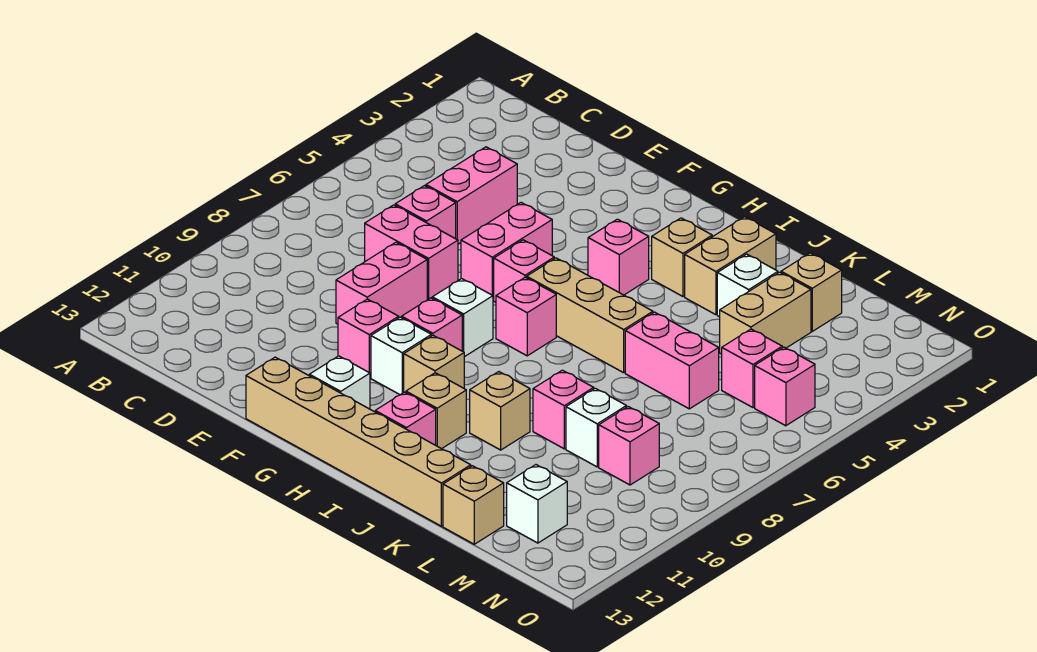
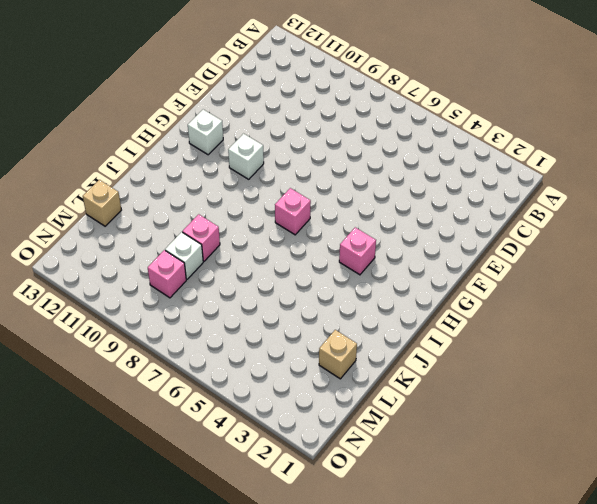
none -> pink 1x2 brick [426,147,517,244]
none -> pink 1x1 brick [395,186,456,239]
none -> pink 1x2 brick [365,205,458,300]
none -> pink 1x2 brick [336,243,427,324]

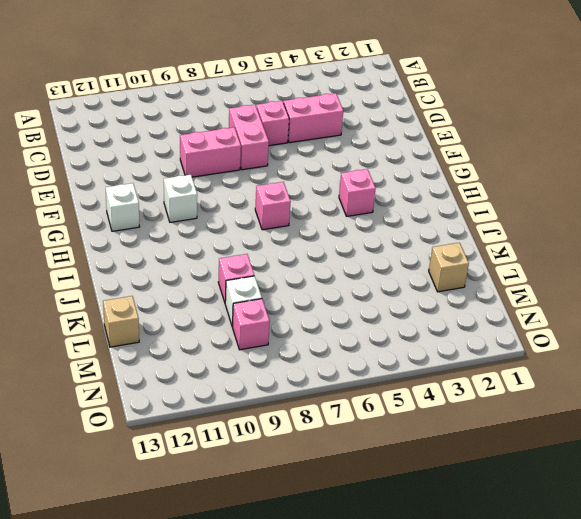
none -> pink 1x2 brick [461,203,552,300]
none -> pink 1x1 brick [338,299,399,377]
none -> tan 1x6 brick [246,357,471,526]
none -> pink 1x1 brick [494,240,554,302]

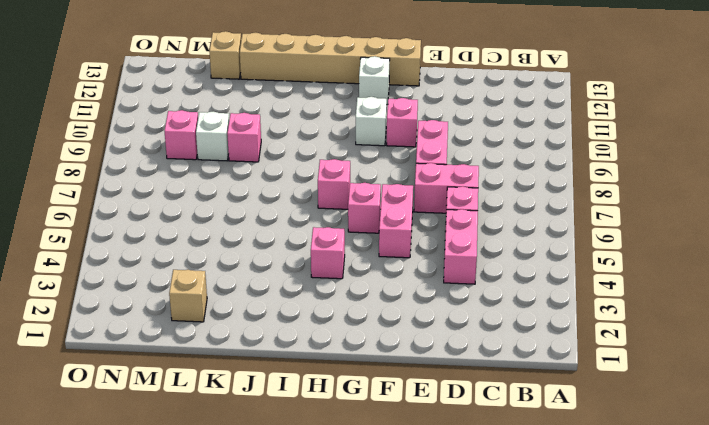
none -> white 1x1 brick [432,279,493,357]
none -> pink 1x1 brick [402,298,462,351]
none -> tan 1x3 brick [527,258,653,373]
none -> tan 1x1 brick [404,335,464,393]

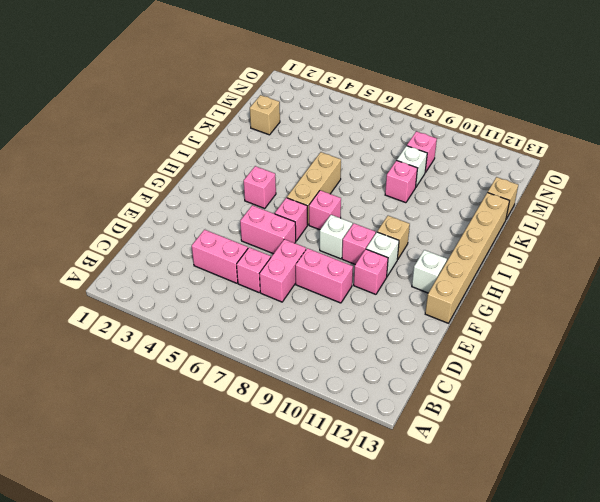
none -> tan 1x1 brick [652,218,712,296]
none -> tan 1x1 brick [406,373,466,449]
none -> pink 1x1 brick [375,392,436,445]
none -> tan 1x2 brick [685,217,776,315]

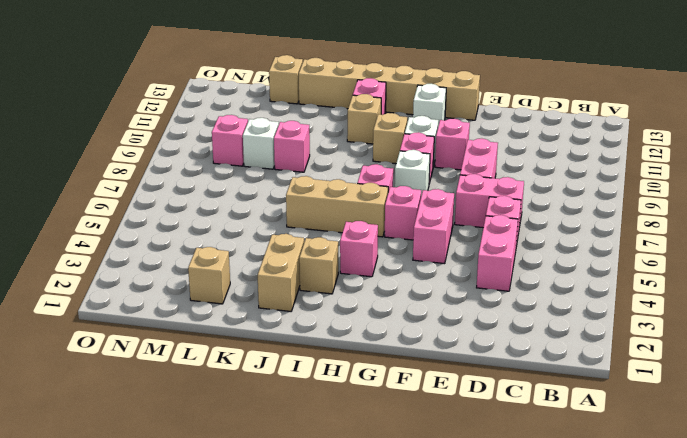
none -> tan 1x1 brick [470,372,530,450]
none -> white 1x1 brick [717,254,778,317]
none -> pink 1x2 brick [625,312,719,409]
none -> tan 1x2 brick [720,272,811,354]

